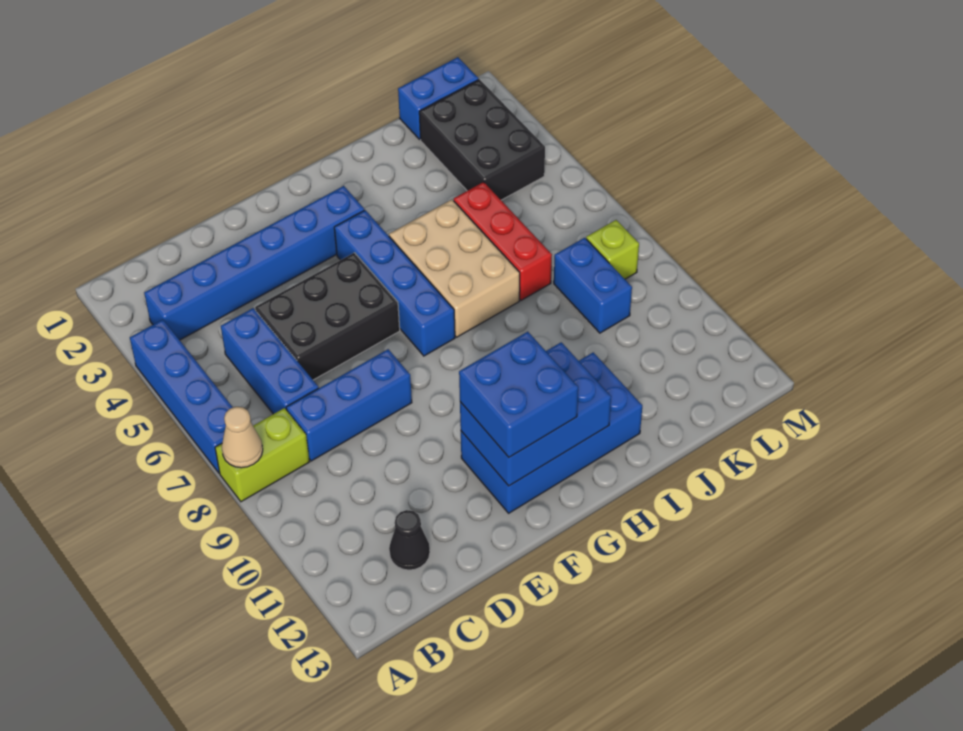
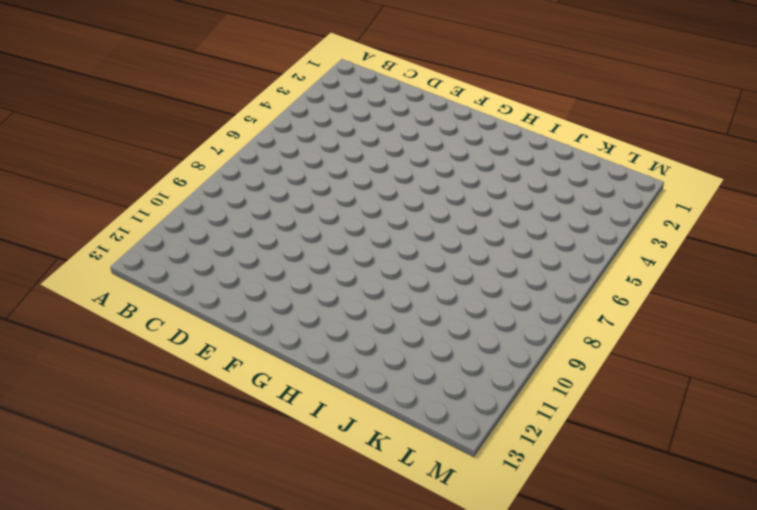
none -> blue 1x4 brick [130,320,233,473]
none -> lime 1x2 brick [215,408,309,502]
none -> blue 1x6 brick [144,186,364,340]

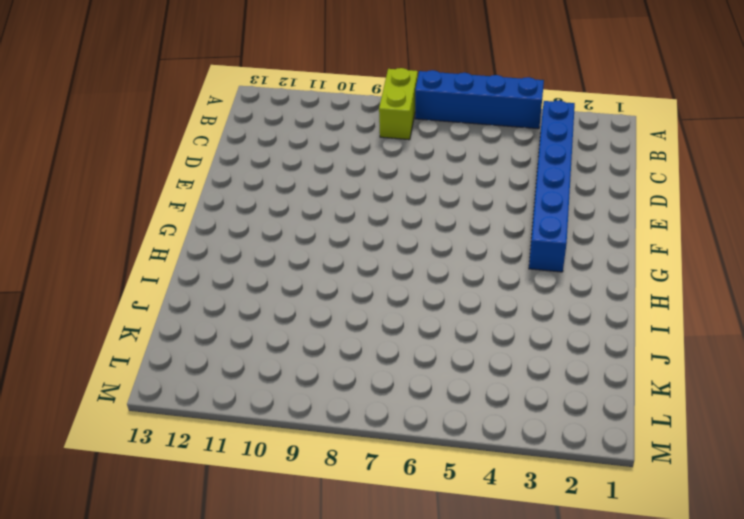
none -> blue 1x3 brick [221,308,319,414]
none -> blue 1x3 brick [286,349,412,461]
none -> black 1x1 cone [389,510,430,570]

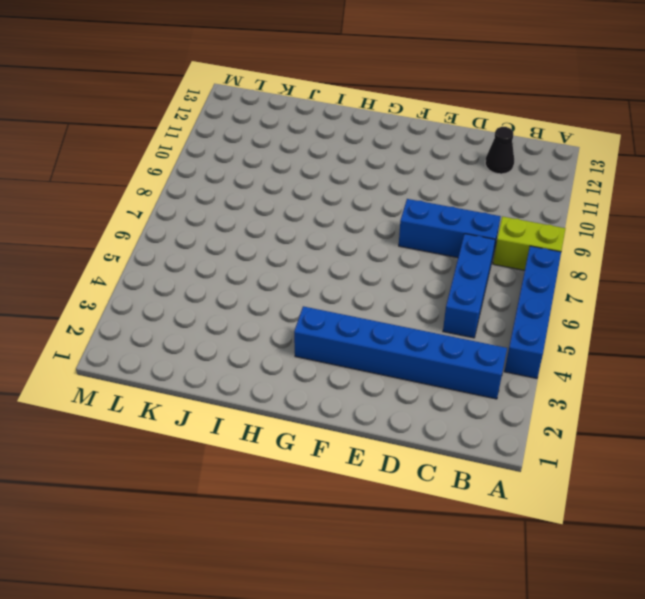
none -> black 2x3 brick [255,253,400,380]
none -> blue 2x4 brick [461,352,642,513]
none -> blue 1x4 brick [334,210,455,356]

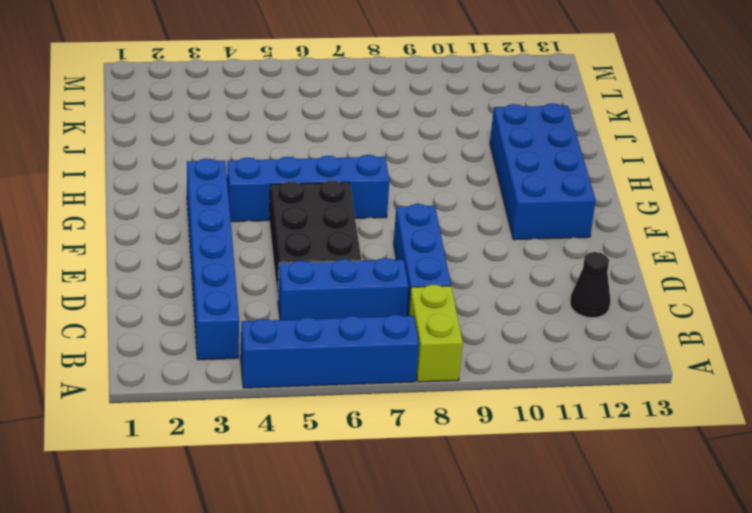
none -> tan 2x3 brick [389,199,520,337]
none -> red 1x3 brick [454,182,552,300]
none -> blue 1x2 brick [398,57,479,139]

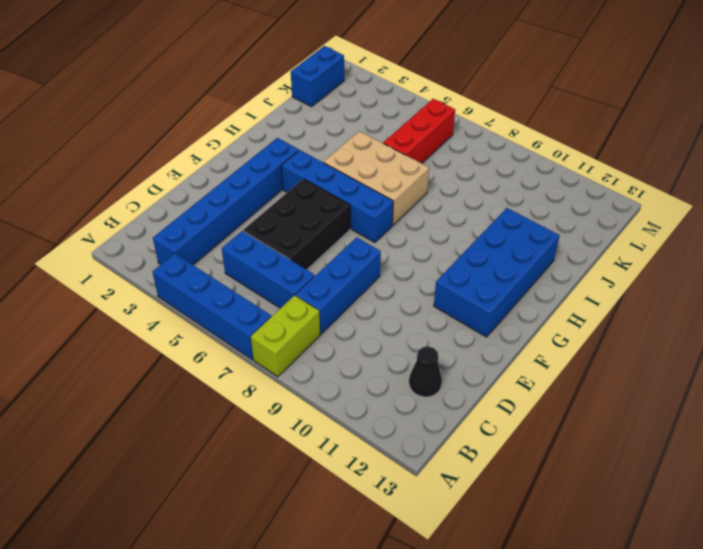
red 1x3 brick [383,99,455,163] -> red 1x3 brick turned to [454,182,552,300]
none -> black 2x3 brick [419,79,545,200]
none -> blue 1x2 brick [554,238,632,333]
none -> lime 1x1 brick [586,220,639,279]

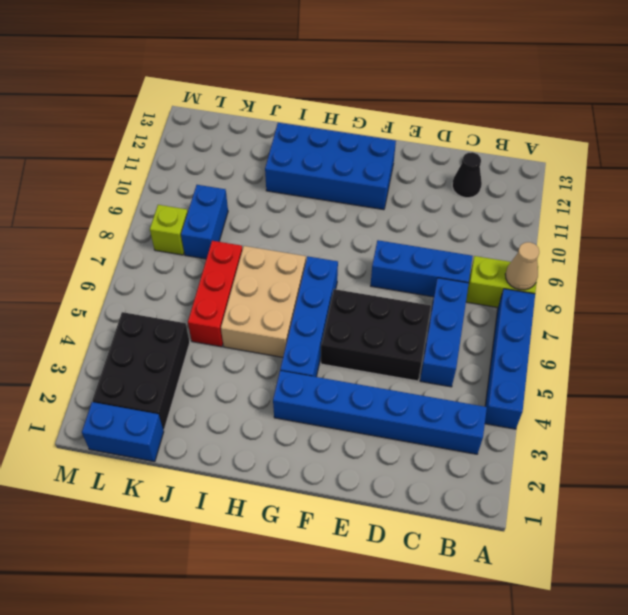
none -> blue 2x3 brick [460,342,611,486]
none -> blue 2x2 brick [459,332,578,457]

